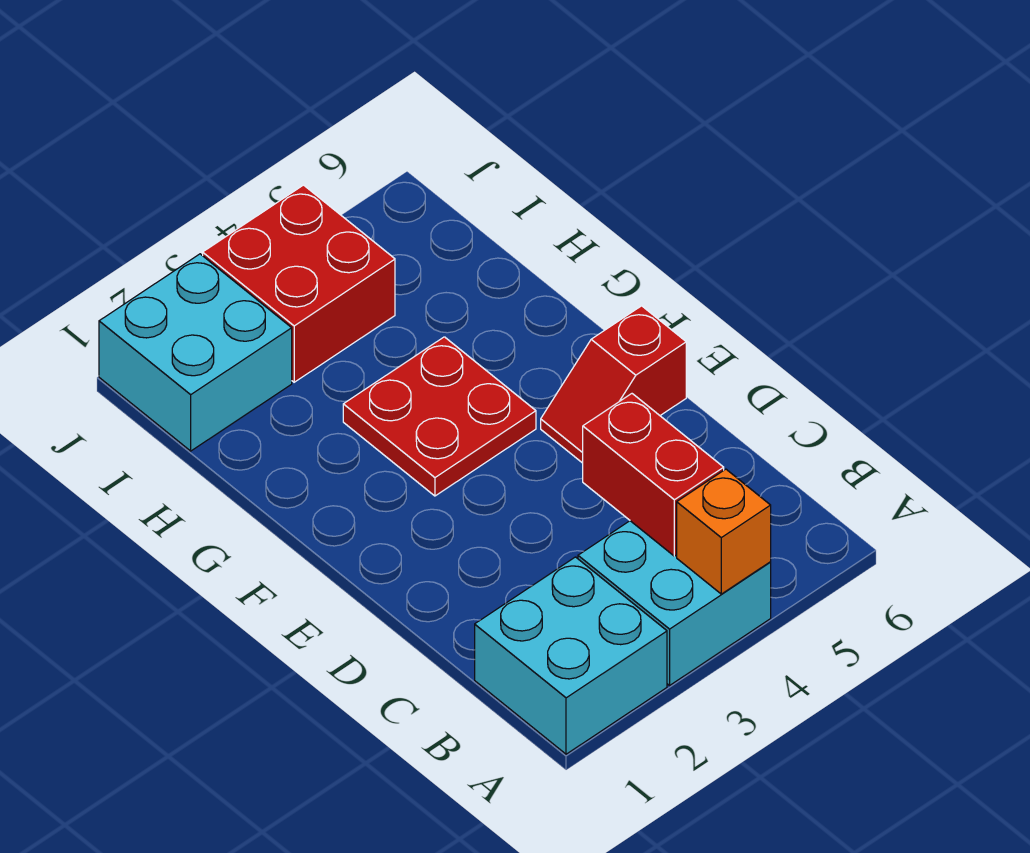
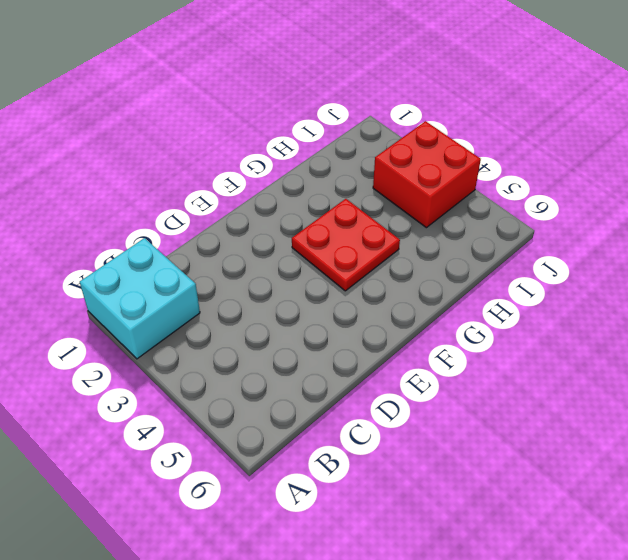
none -> cyan 2x2 brick [578,521,771,685]
none -> red 1x2 slope [541,306,686,463]

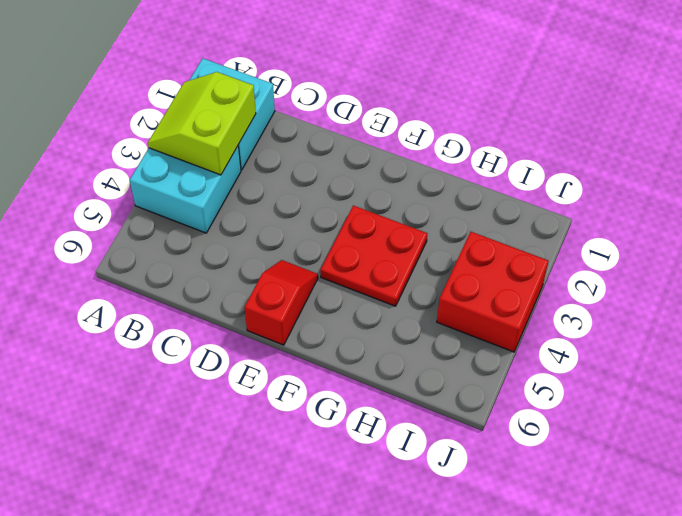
lime 2x2 slope [148,72,256,175] -> none
none -> cyan 2x2 brick [99,254,292,451]
none -> orange 1x1 brick [677,469,771,594]

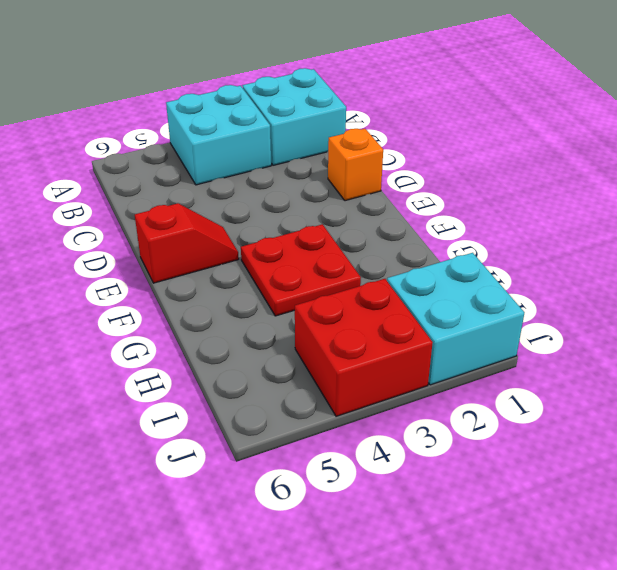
orange 1x1 brick [328,129,383,201] -> orange 1x1 brick moved to [677,469,771,594]
none -> red 1x2 brick [583,394,724,556]

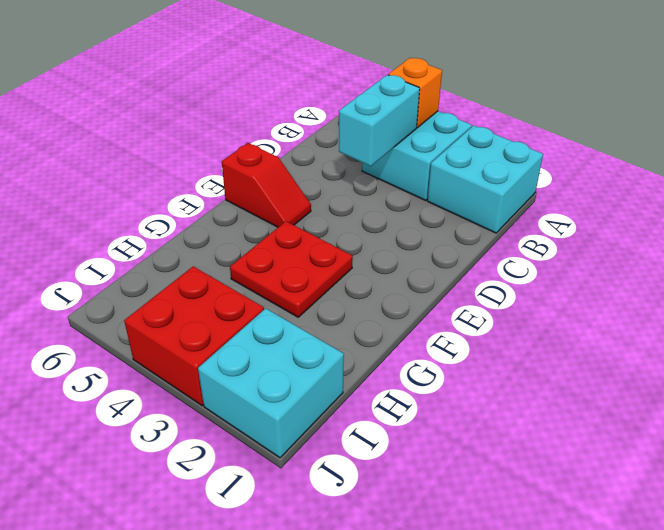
cyan 1x2 brick [339,75,420,166] -> red 1x2 brick [583,394,724,556]

